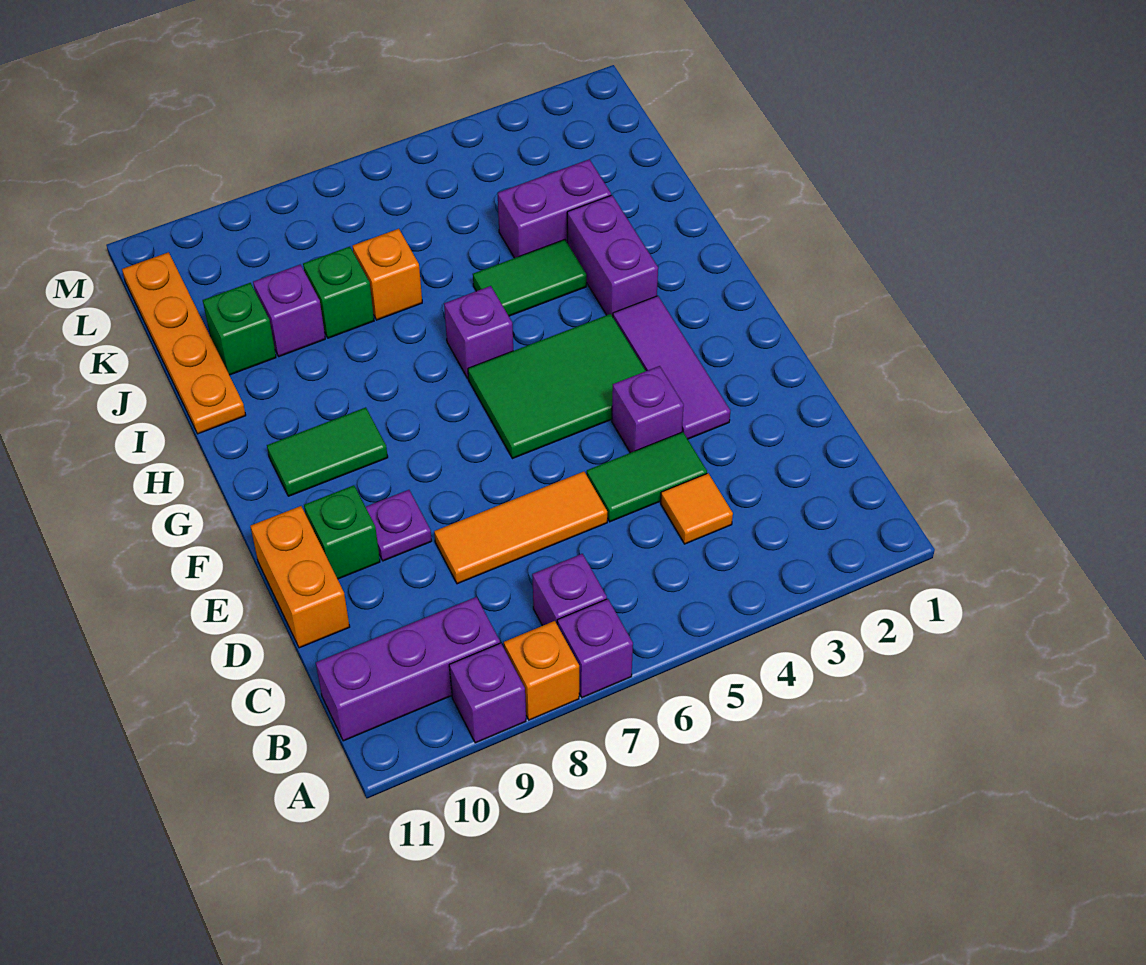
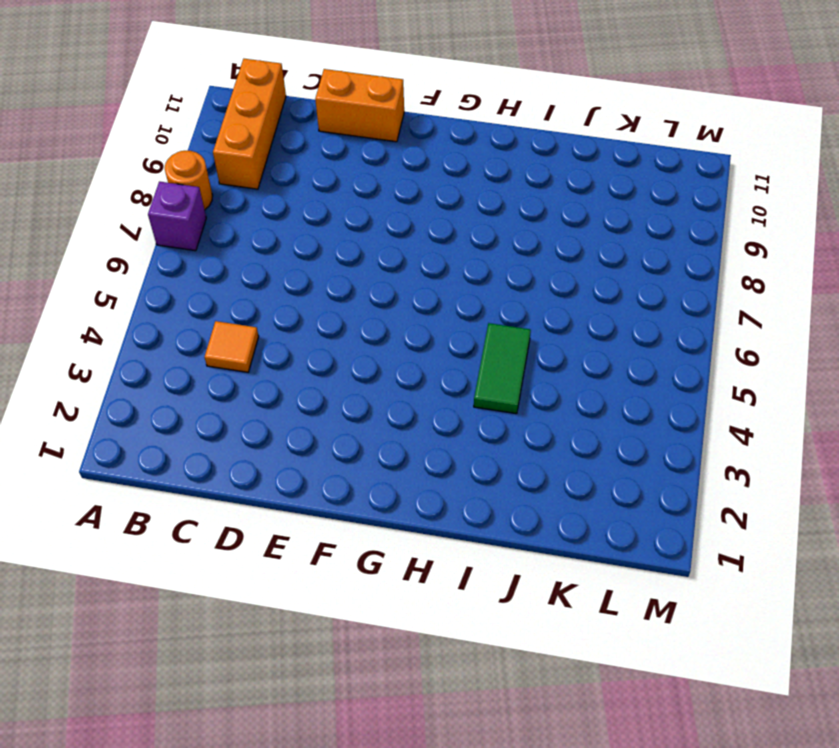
orange 1x1 round brick [165,151,213,210] -> orange 1x1 brick [504,621,579,720]
orange 1x3 brick [213,59,286,189] -> purple 1x3 brick [316,597,500,741]
none -> purple 1x1 brick [449,643,526,743]
none -> purple 1x1 brick [532,554,607,626]
none -> green 1x2 tile [587,432,707,522]

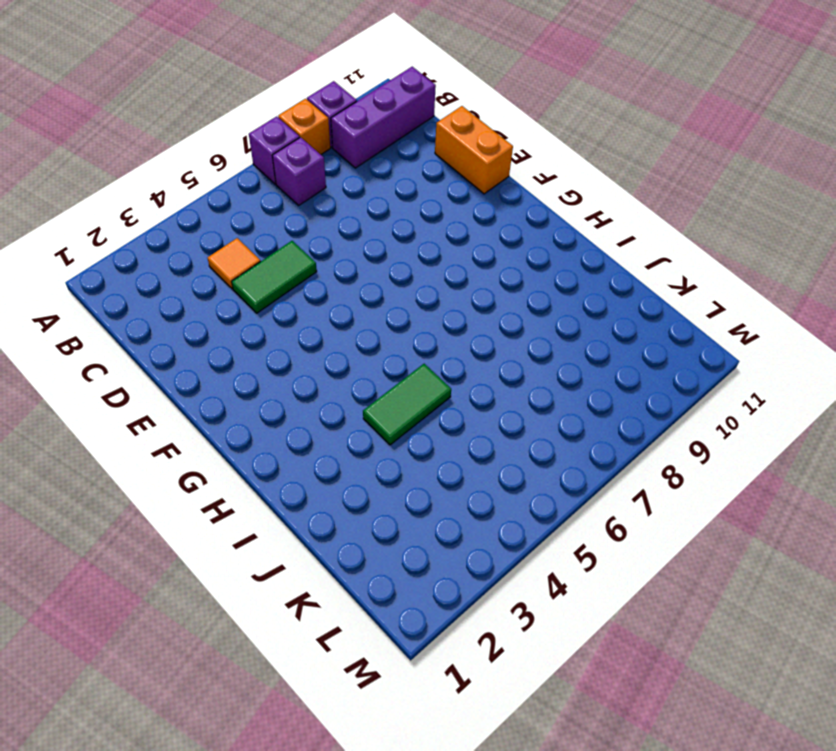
none -> orange 1x3 tile [434,472,607,584]
none -> purple 1x3 tile [613,296,730,439]
none -> purple 1x1 brick [612,366,684,453]

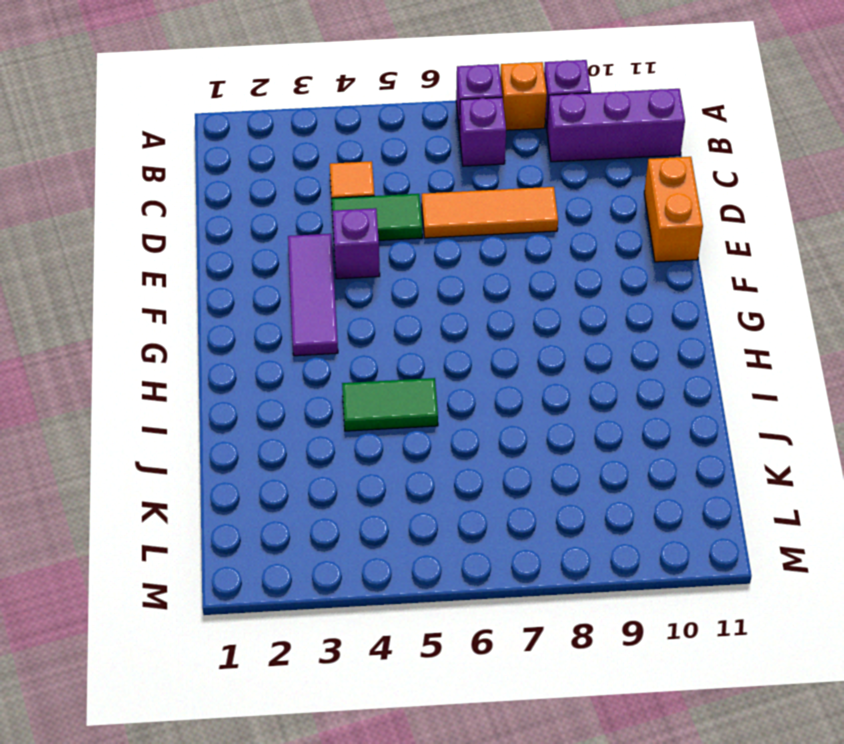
none -> purple 1x1 plate [366,490,432,561]
none -> green 1x1 brick [304,485,380,579]
none -> green 2x3 tile [468,314,646,459]

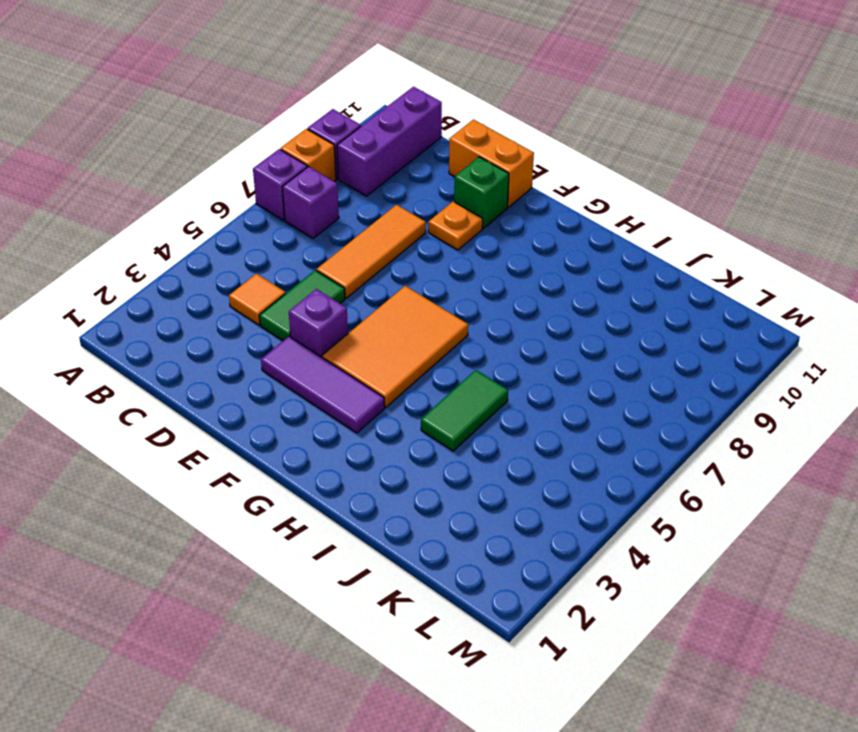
orange 1x1 plate [428,202,483,250] -> purple 1x1 plate [366,490,432,561]
orange 2x3 tile [322,286,468,407] -> green 2x3 tile [468,314,646,459]
none -> green 1x2 tile [267,407,388,496]
none -> purple 1x2 brick [567,195,658,317]
none -> purple 1x1 brick [444,286,513,378]

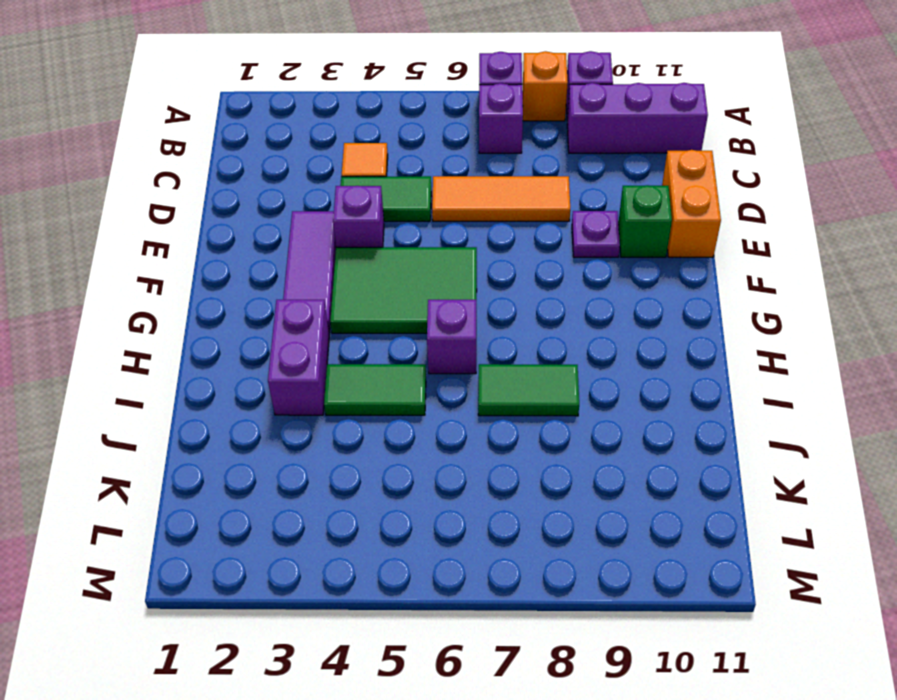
green 1x2 tile [478,364,579,416] -> green 1x2 tile moved to [267,407,388,496]
none -> orange 1x4 plate [122,252,246,434]
none -> purple 1x2 brick [498,159,611,258]
none -> orange 1x1 brick [352,229,422,320]

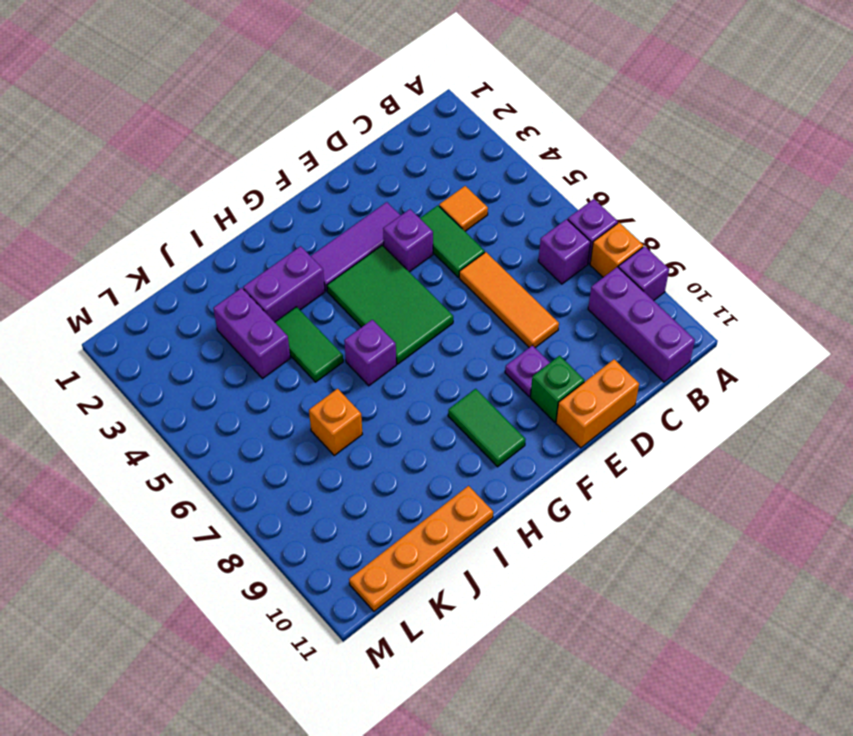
none -> green 1x1 brick [303,247,374,338]
none -> purple 1x1 brick [253,265,325,357]
none -> green 1x1 brick [203,283,276,375]

